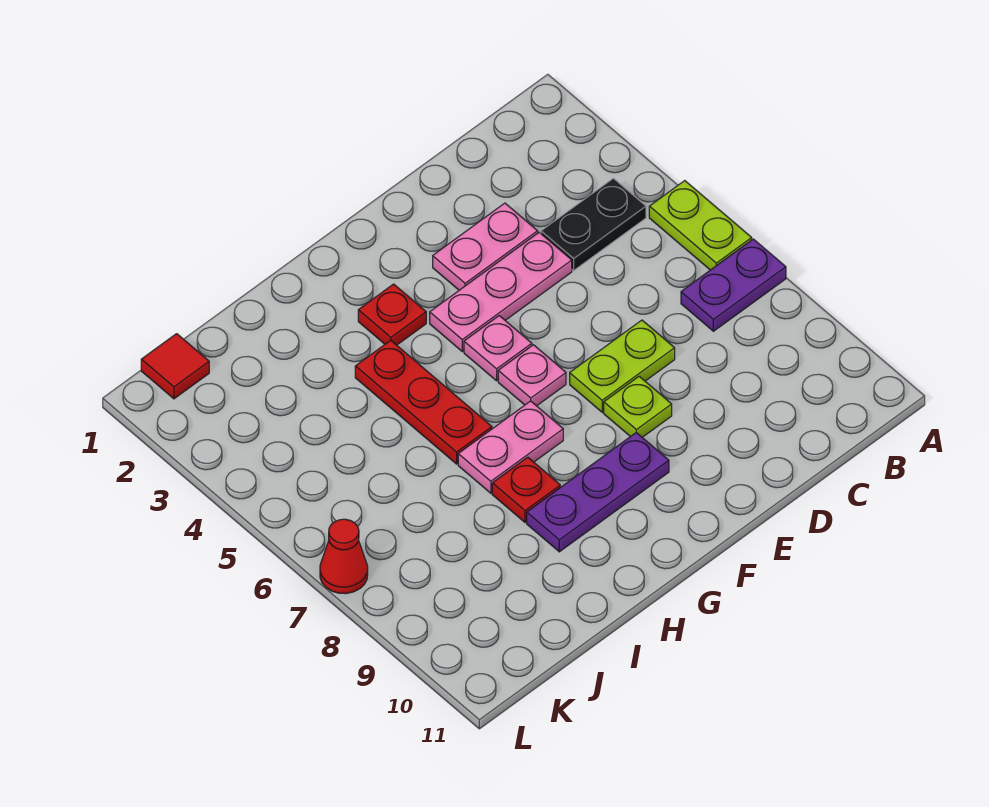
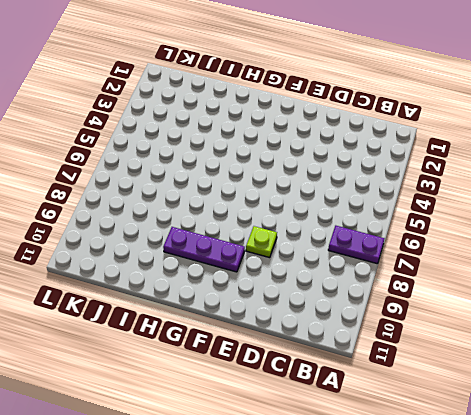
none -> lime 1x2 plate [649,181,752,270]
none -> black 1x2 plate [541,178,646,270]
none -> pink 1x2 plate [433,203,538,290]

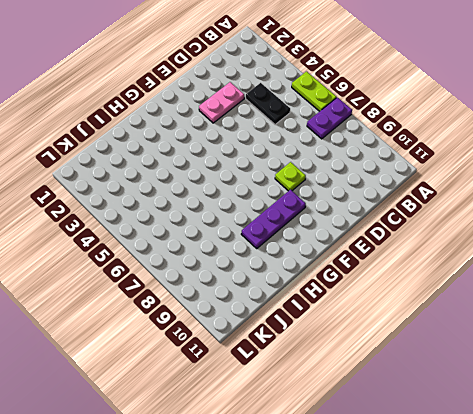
black 1x2 plate [246,83,290,125] -> black 1x2 plate turned to [541,178,646,270]
none -> pink 1x3 plate [430,232,572,351]
none -> lime 1x2 plate [570,320,675,412]
none -> pink 1x1 plate [464,316,532,381]

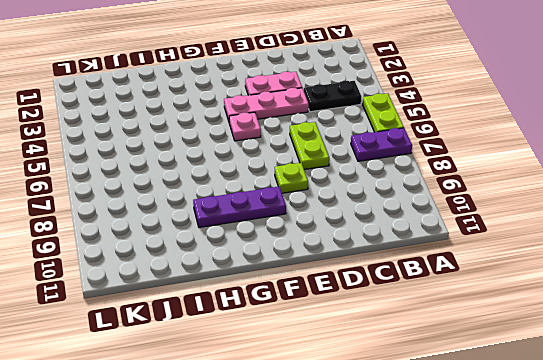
lime 1x2 plate [290,122,329,170] -> lime 1x2 plate turned to [570,320,675,412]
none -> pink 1x1 plate [498,345,566,406]
none -> red 1x1 plate [358,284,426,345]
none -> pink 1x2 plate [458,401,563,493]

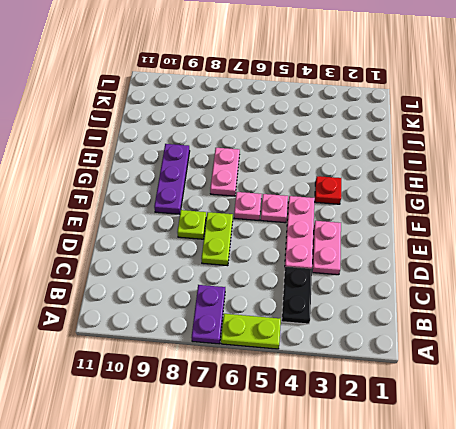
none -> red 1x3 plate [355,340,492,464]
none -> red 1x1 plate [492,457,560,522]
none -> red 1x1 tile [141,334,209,399]

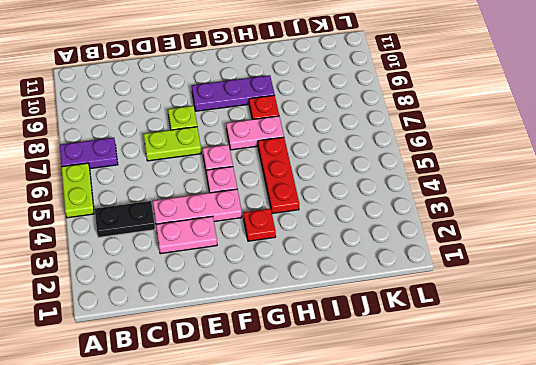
none -> red 1x1 tile [141,334,209,399]
none -> red 1x1 cone [320,519,368,594]

